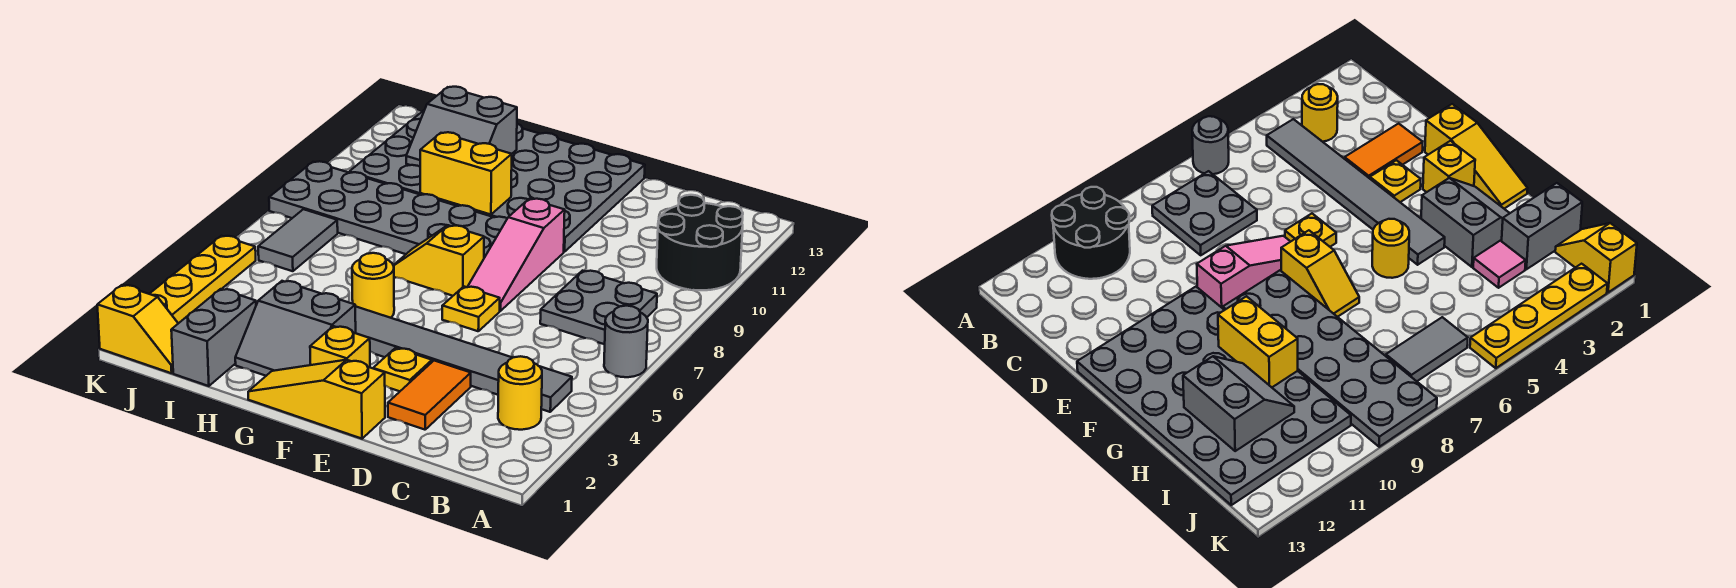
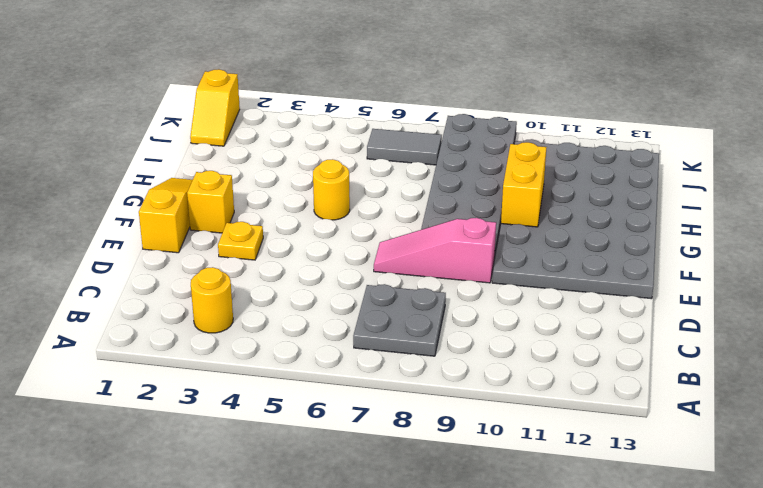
none -> grey 1x1 round brick [604,306,648,377]
none -> black 2x2 round brick [657,195,743,290]
none -> grey 1x6 tile [355,306,572,412]

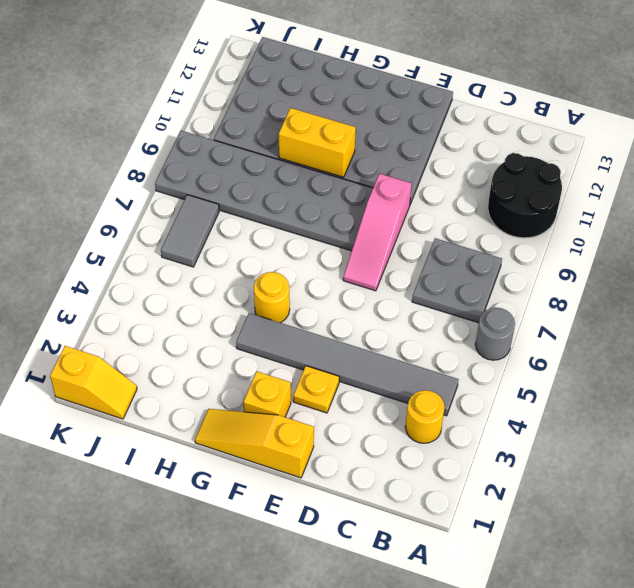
none -> orange 1x2 tile [388,361,471,430]
none -> yellow 1x1 plate [442,287,500,331]
none -> yellow 1x2 slope [393,225,484,296]

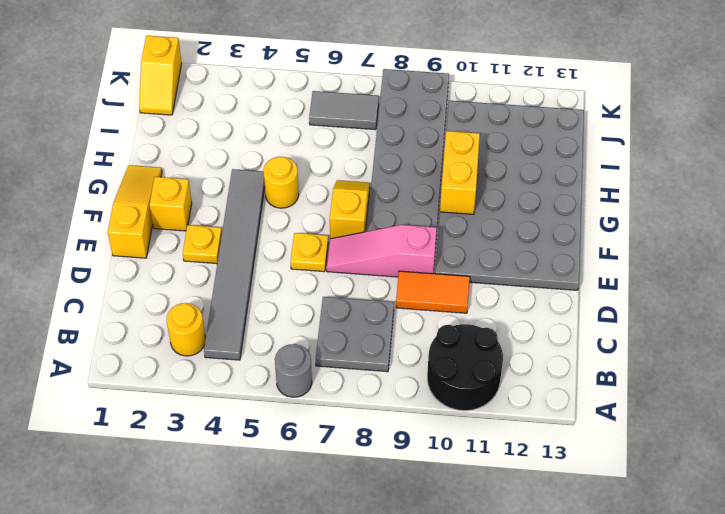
orange 1x2 tile [396,271,470,313] -> orange 1x2 tile moved to [388,361,471,430]
none -> grey 2x2 slope [235,281,356,376]
none -> grey 1x2 brick [171,289,256,386]
none -> pink 1x1 tile [1473,241,1526,288]

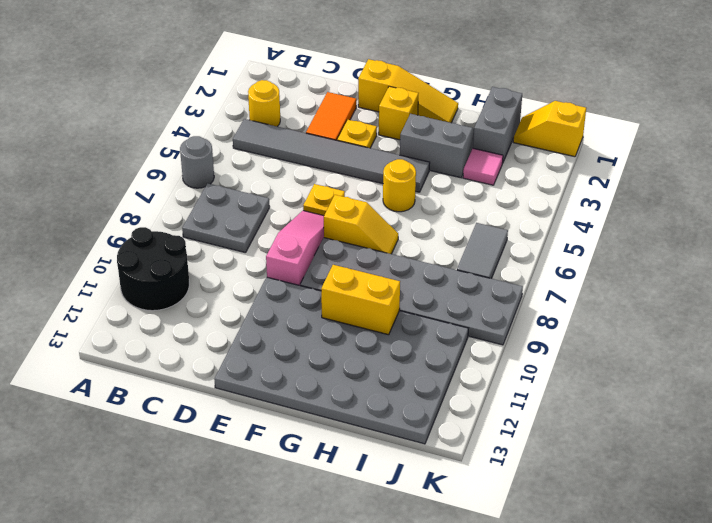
none -> yellow 1x4 plate [150,236,256,323]
none -> grey 2x2 slope [406,87,517,167]

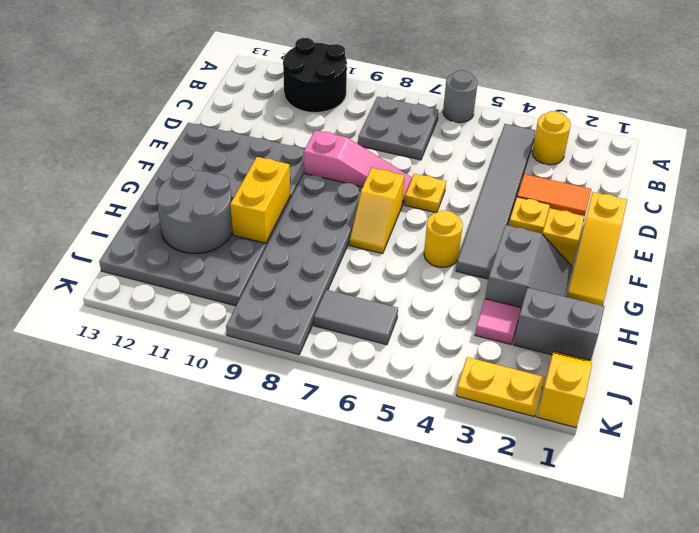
grey 2x2 round brick [156,166,233,253] -> grey 2x2 slope [406,87,517,167]
yellow 1x2 plate [456,357,545,417] -> yellow 1x4 plate [150,236,256,323]

